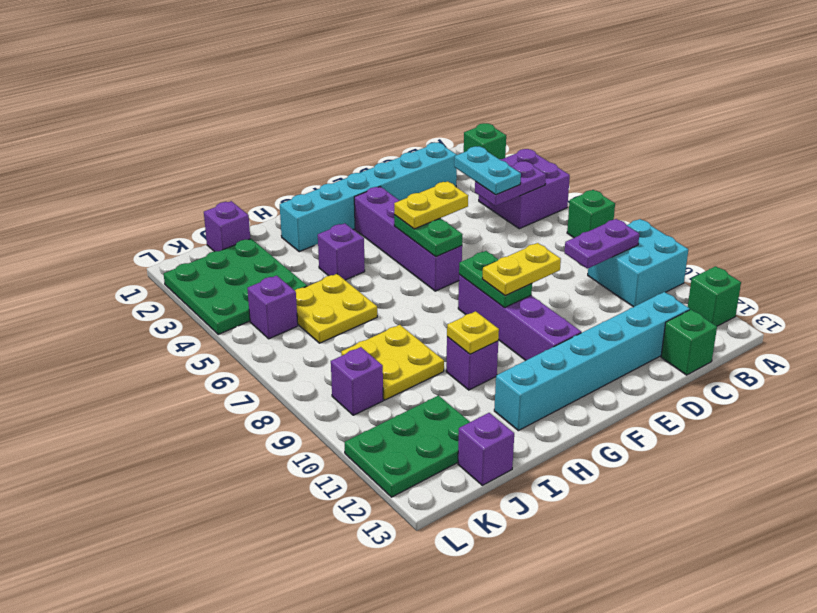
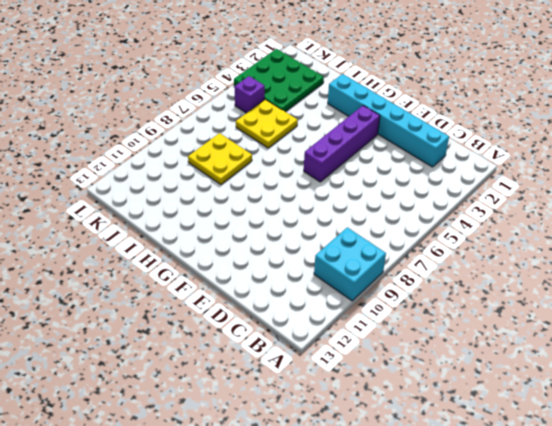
none -> green 1x1 brick [464,123,506,159]
none -> purple 2x2 brick [479,149,570,229]
none -> green 1x1 brick [567,190,615,238]

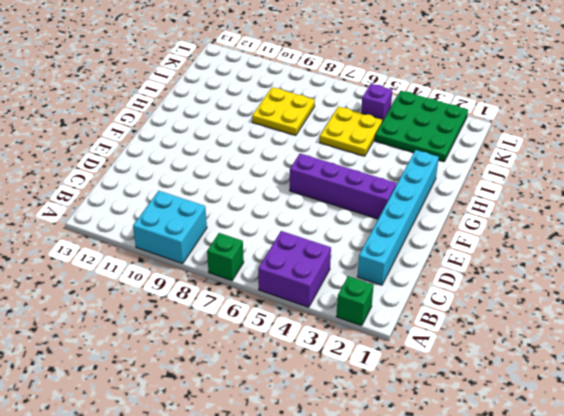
none -> green 1x1 brick [688,266,741,326]
none -> cyan 1x6 brick [494,292,690,431]
none -> green 1x1 brick [661,310,717,375]

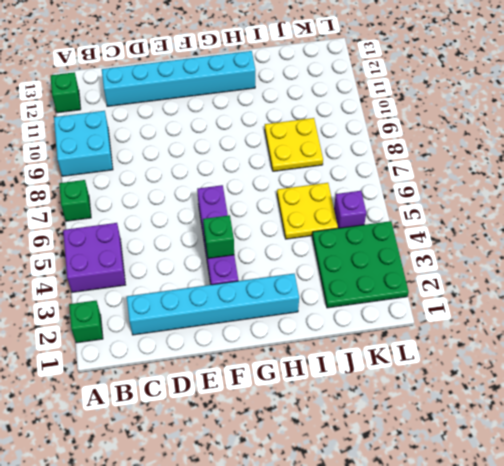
green 1x1 brick [203,215,234,258] -> green 1x1 brick moved to [661,310,717,375]
none -> purple 1x4 brick [458,274,581,360]
none -> purple 1x1 brick [318,223,365,280]
none -> purple 1x1 brick [446,337,498,390]

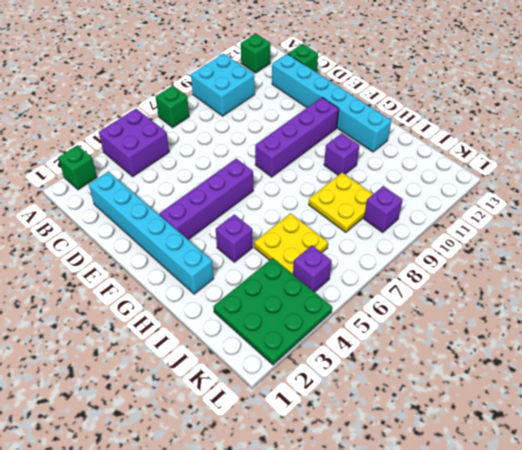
none -> purple 1x1 brick [204,201,250,252]
none -> green 2x3 plate [344,396,470,497]
none -> purple 1x1 brick [458,413,514,485]

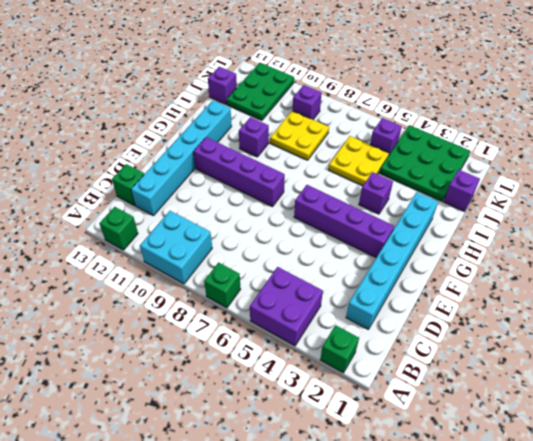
none -> purple 1x2 plate [475,161,546,206]
none -> purple 1x2 plate [564,219,639,269]
none -> green 1x2 plate [394,215,463,257]

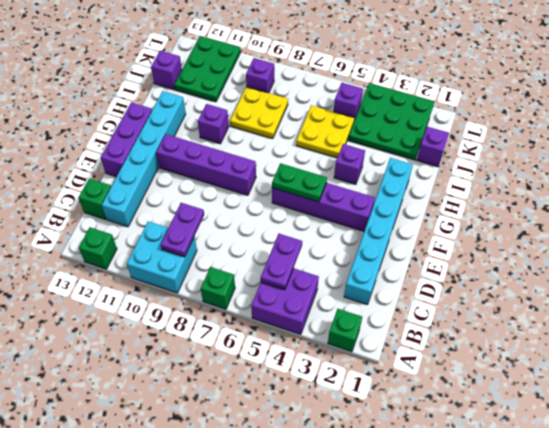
purple 1x3 brick [101,102,152,177] -> none
none -> green 1x2 plate [459,251,532,308]
none -> yellow 1x1 plate [447,311,499,354]
none -> cyan 1x2 plate [454,146,521,195]

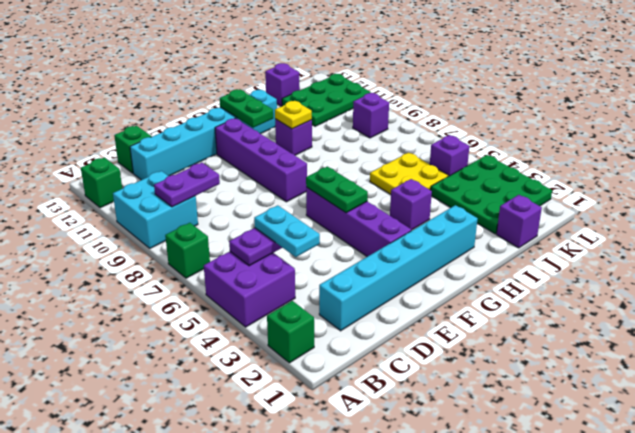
green 1x2 plate [220,89,273,128] -> green 1x2 plate moved to [459,251,532,308]
none -> yellow 2x2 plate [341,325,444,400]
none -> yellow 1x2 plate [394,181,468,229]
none -> yellow 1x2 plate [482,243,561,296]

